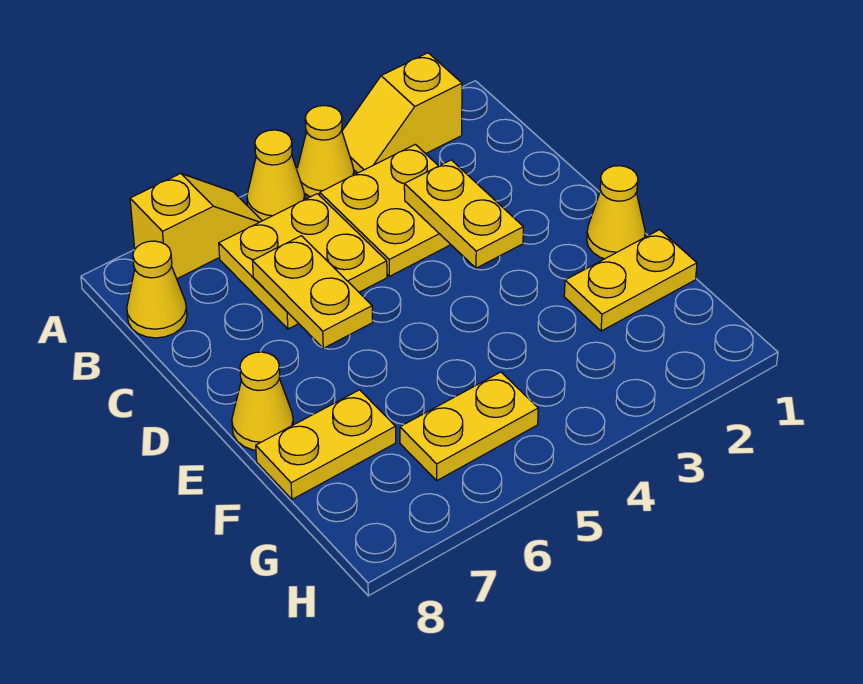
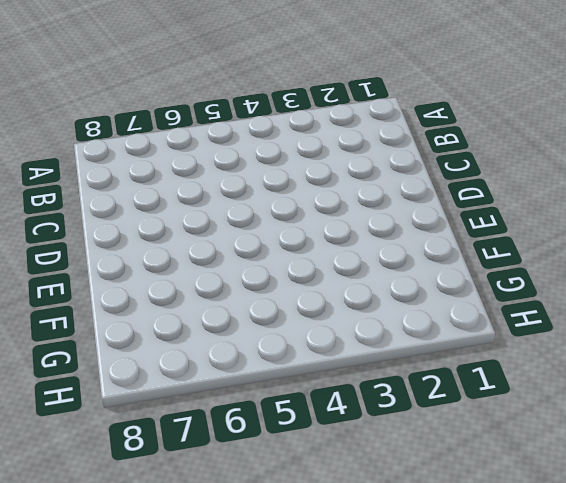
none -> yellow 1x2 slope [342,53,462,173]
none -> yellow 1x1 cone [297,106,354,197]
none -> yellow 1x1 cone [247,130,305,221]

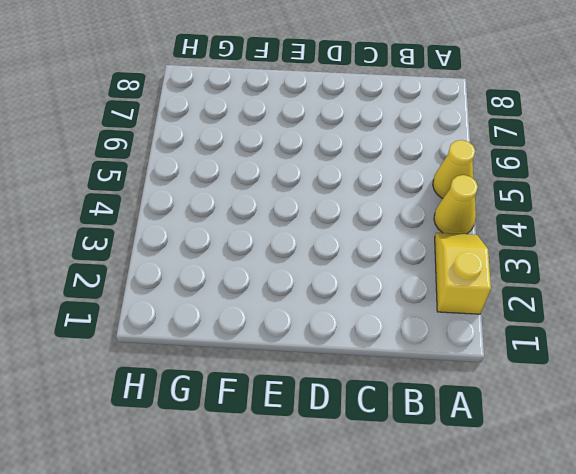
none -> yellow 1x2 slope [130,174,262,279]
none -> yellow 2x2 plate [320,144,451,276]
none -> yellow 2x2 plate [219,194,387,329]

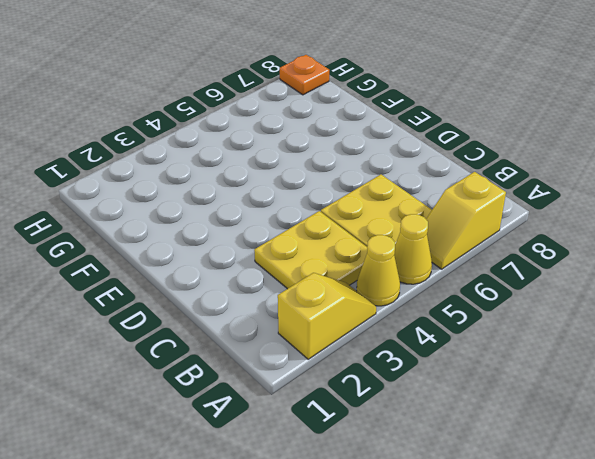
orange 1x1 plate [280,55,329,95] -> none
none -> yellow 1x1 cone [127,241,187,338]
none -> yellow 1x1 cone [587,166,645,259]
none -> yellow 1x1 cone [232,352,293,450]

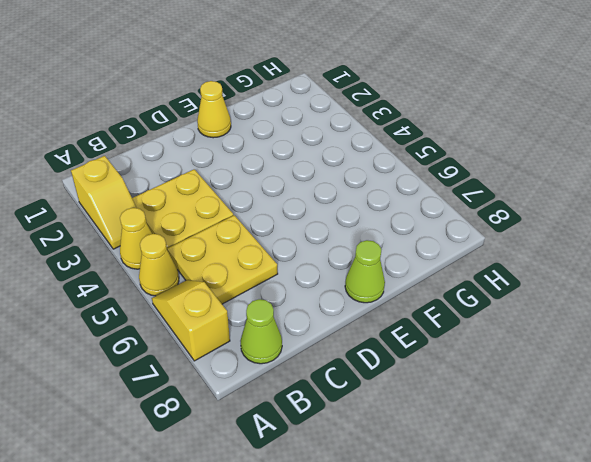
lime 1x1 cone [240,299,282,364] -> yellow 1x1 cone [127,241,187,338]
lime 1x1 cone [345,240,385,303] -> yellow 1x1 cone [232,352,293,450]
none -> yellow 1x2 plate [564,230,697,331]
none -> yellow 1x2 plate [256,390,396,499]
none -> yellow 1x2 plate [400,372,538,480]

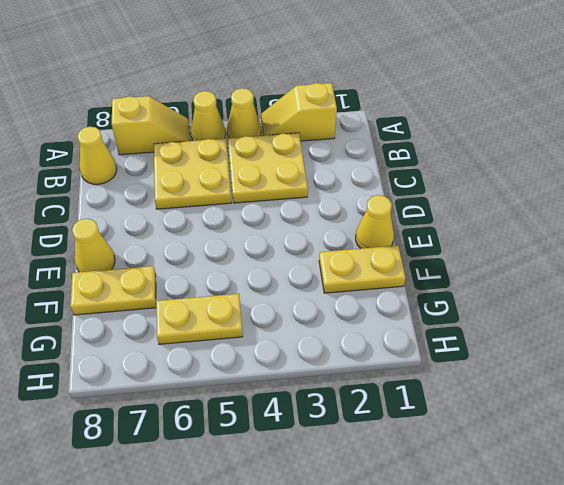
none -> yellow 1x2 plate [404,160,523,268]
none -> yellow 1x2 plate [252,236,373,348]

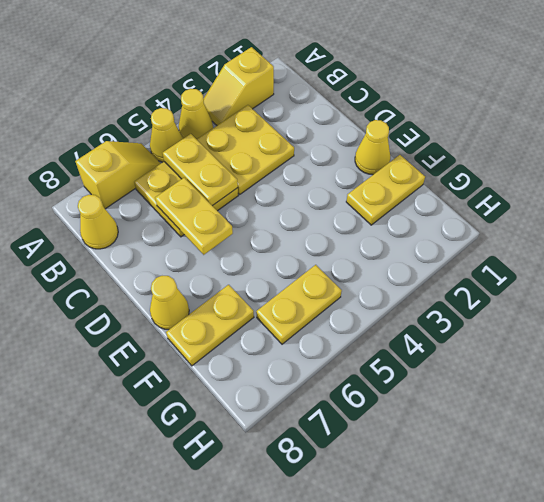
yellow 1x2 plate [163,134,238,206] -> yellow 1x2 plate moved to [404,160,523,268]

